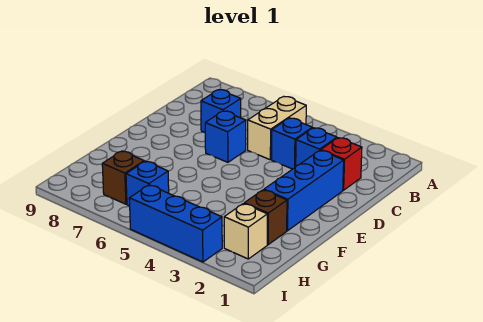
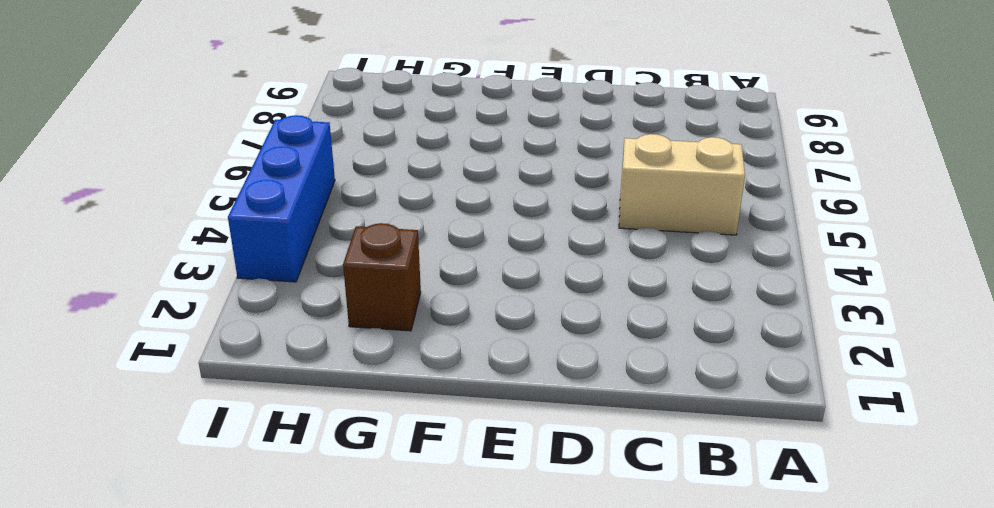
none -> red 1x1 brick [321,138,362,190]
none -> blue 1x1 brick [296,128,337,166]
none -> blue 1x1 brick [272,118,312,169]

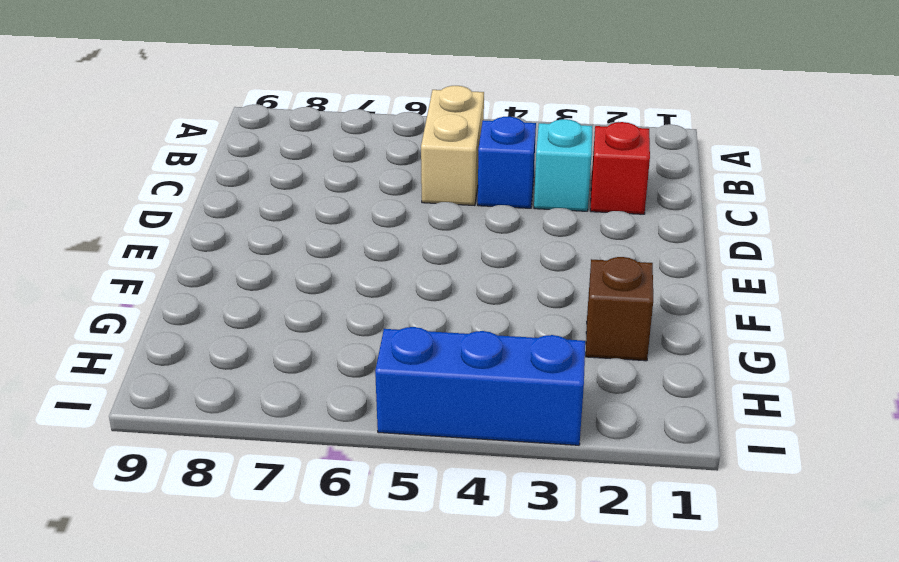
cyan 1x1 brick [534,119,592,211] -> blue 1x1 brick [296,128,337,166]
none -> blue 1x1 brick [201,90,241,133]
none -> blue 1x3 brick [264,150,344,231]
none -> blue 1x1 brick [205,111,246,162]

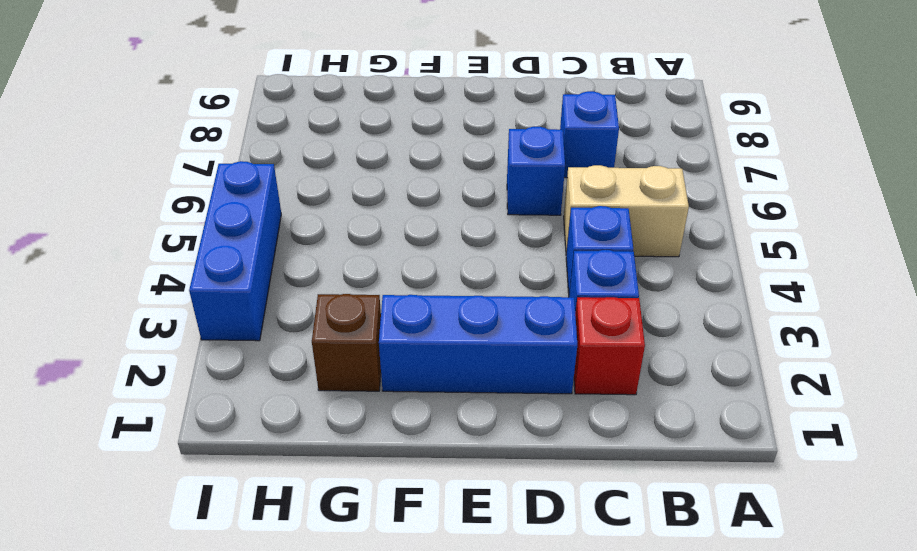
none -> tan 1x1 brick [224,204,267,259]
none -> blue 1x1 brick [126,161,169,206]
none -> brown 1x1 brick [102,151,145,204]

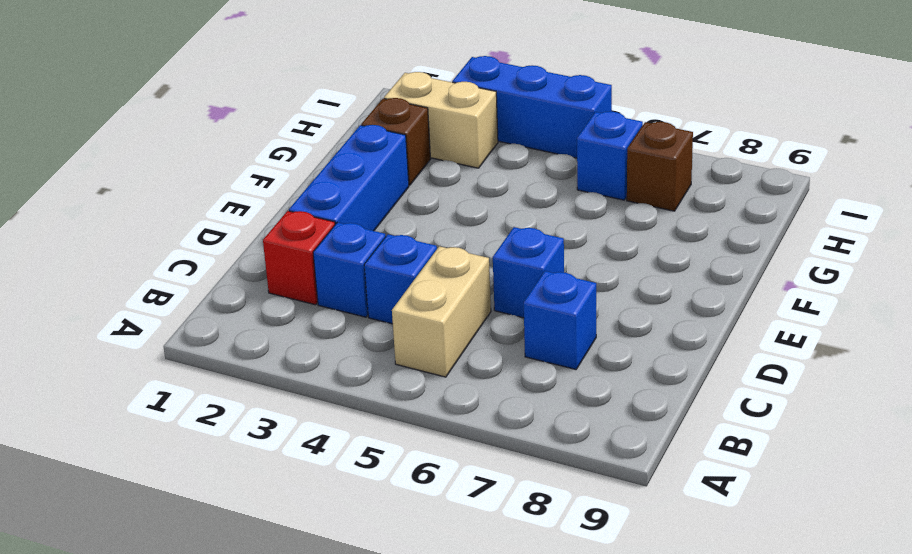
tan 1x2 brick [384,72,498,168] -> tan 1x1 brick [224,204,267,259]

